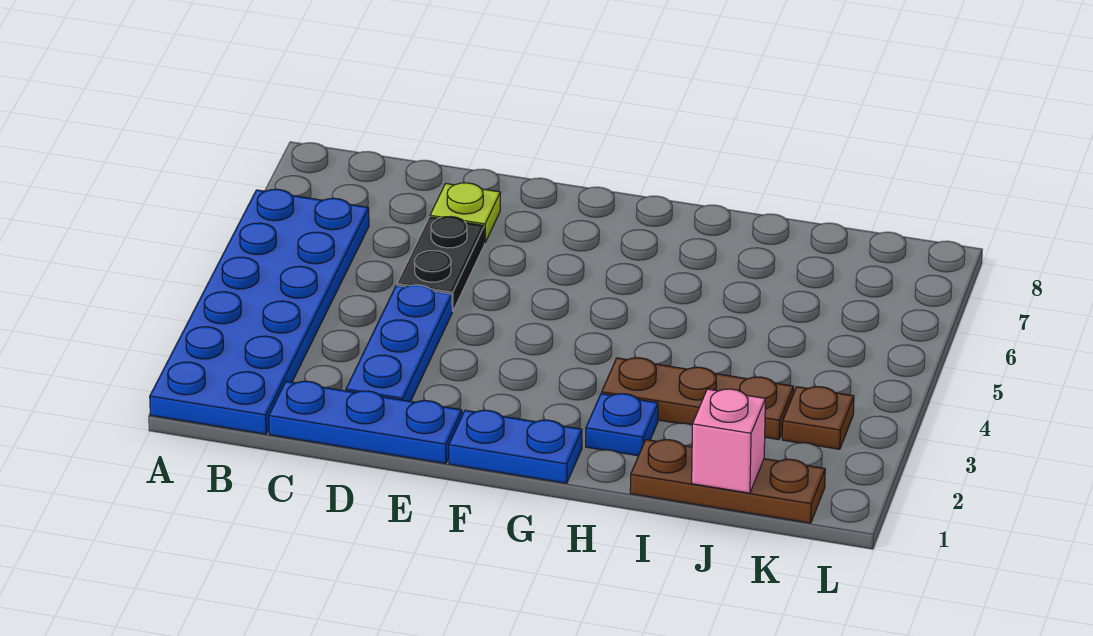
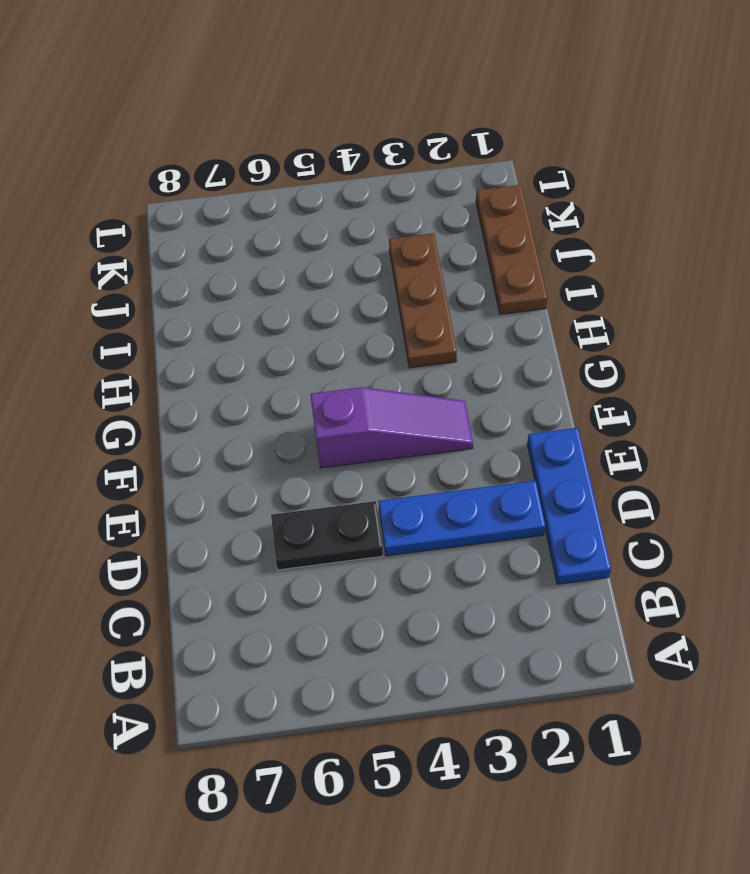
purple 1x3 slope [311,387,473,468] -> none
none -> blue 2x6 plate [150,189,369,434]
none -> lime 1x1 plate [430,183,500,242]

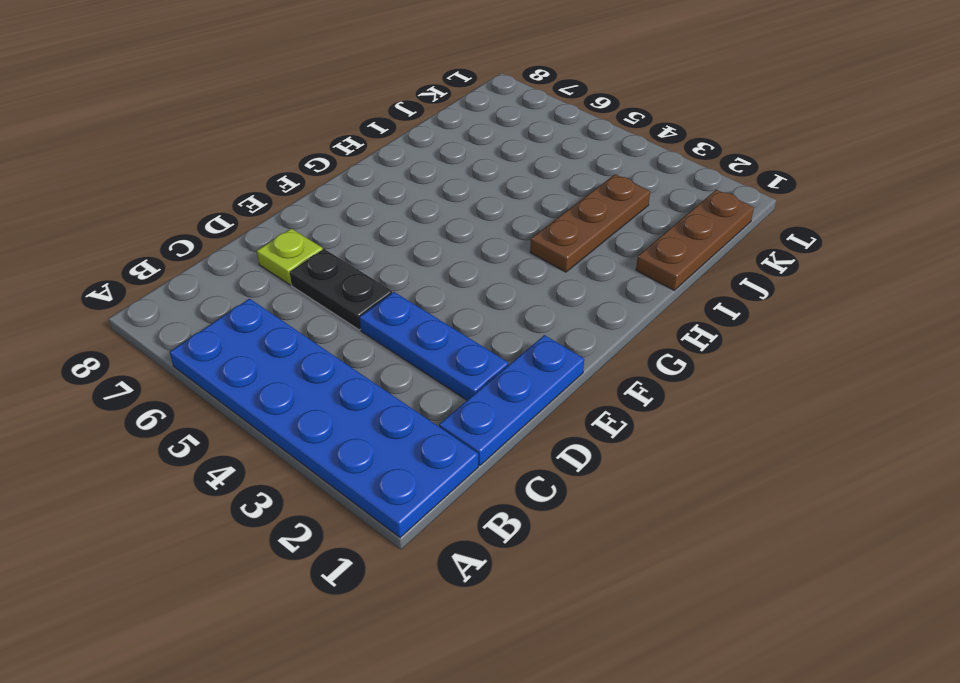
none -> blue 1x2 plate [449,410,582,483]
none -> blue 1x1 plate [586,394,658,456]

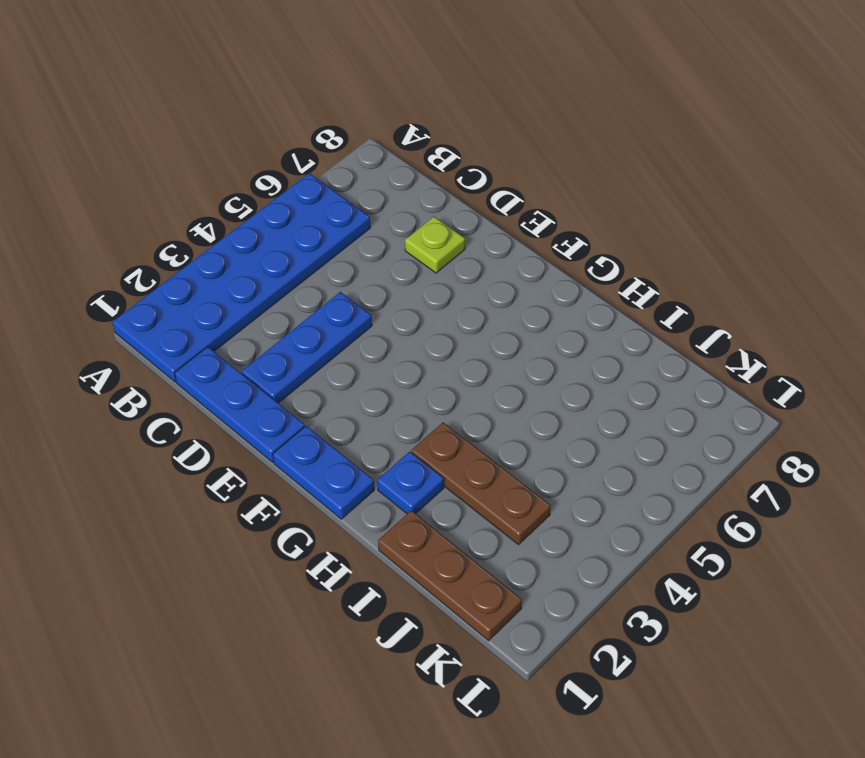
none -> black 1x2 plate [397,216,485,311]
none -> brown 1x1 plate [782,387,854,449]

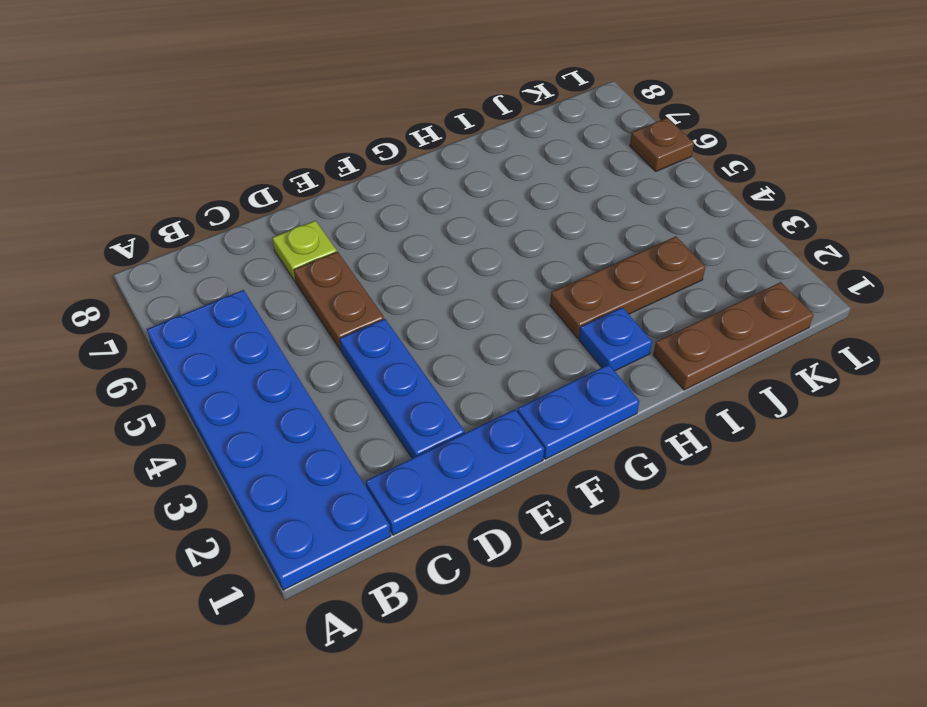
brown 1x2 plate [294,252,384,350] -> black 1x2 plate [397,216,485,311]
brown 1x1 plate [630,118,694,171] -> brown 1x1 plate moved to [782,387,854,449]
none -> pink 1x1 brick [692,389,765,493]

